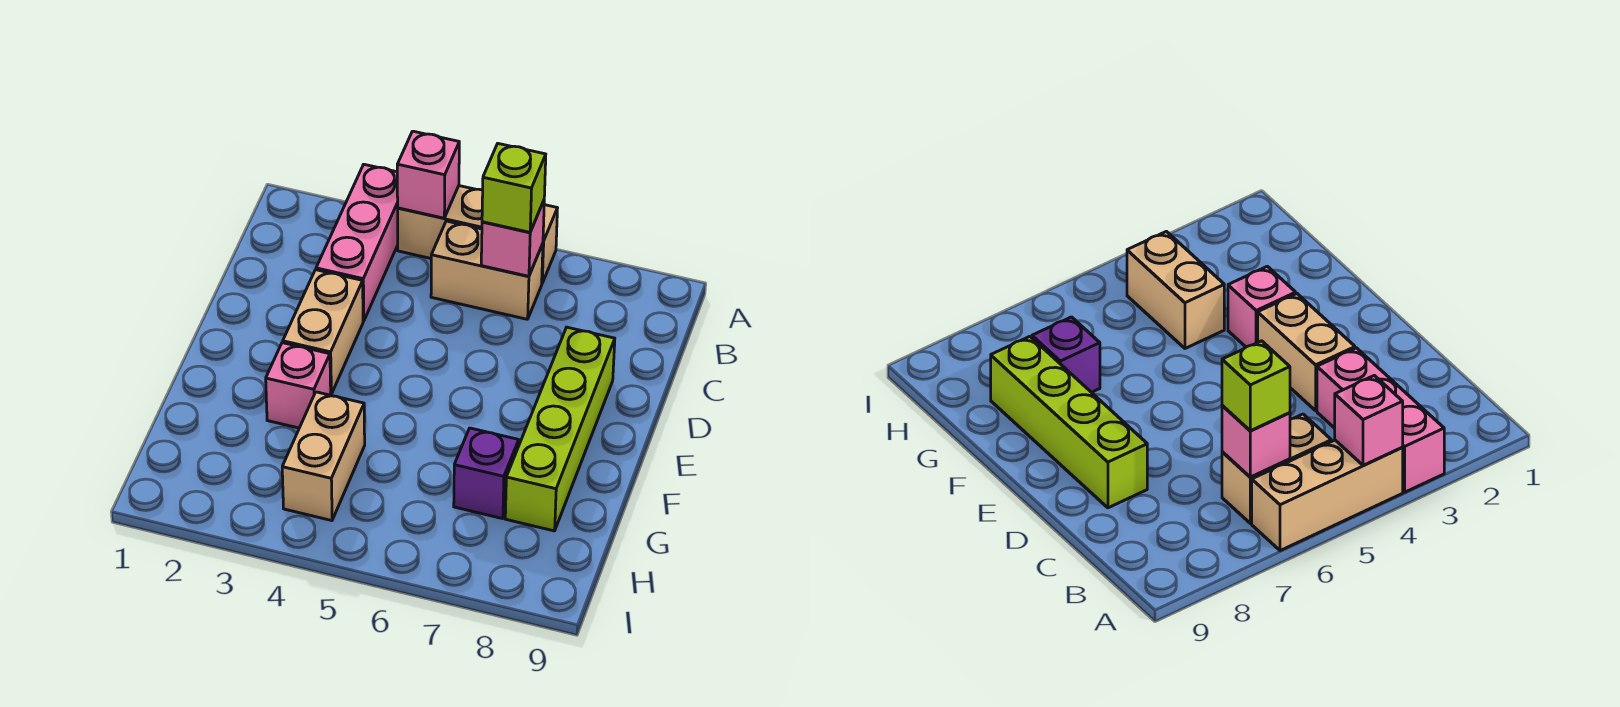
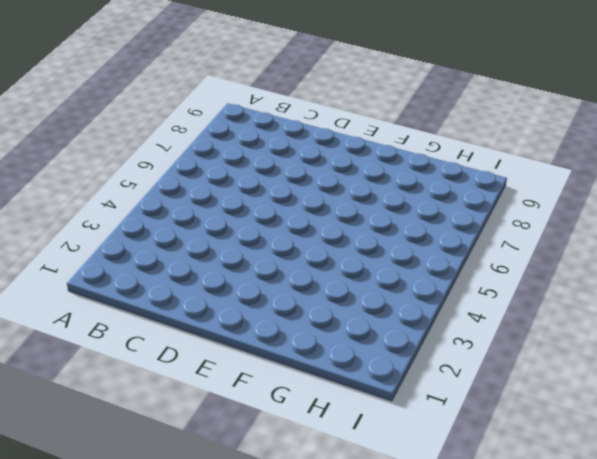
none -> pink 1x3 brick [316,164,398,321]
none -> tan 1x3 brick [398,186,557,283]

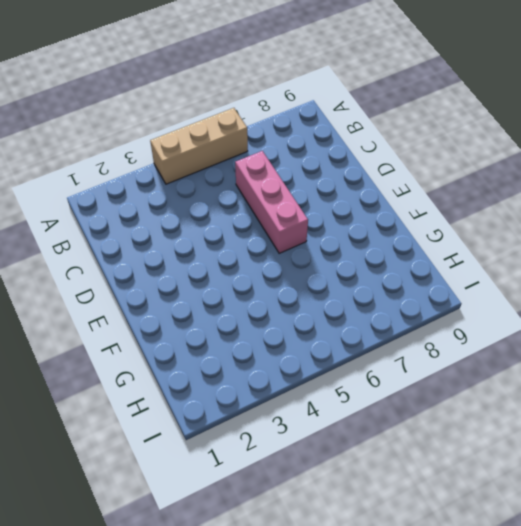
pink 1x3 brick [235,151,308,253] -> pink 1x3 brick moved to [316,164,398,321]
none -> tan 1x2 brick [431,221,543,319]
none -> tan 1x2 brick [283,270,363,394]

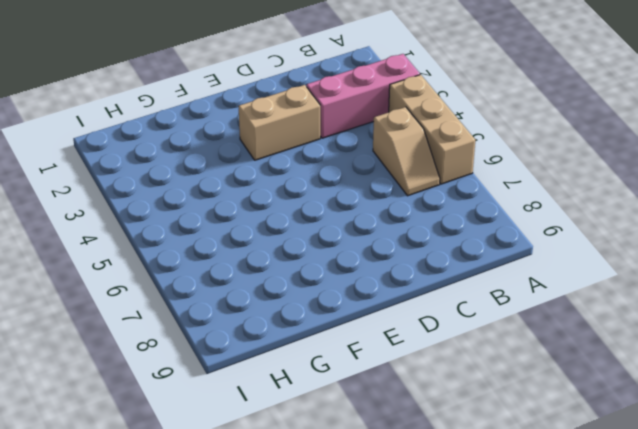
tan 1x2 slope [373,107,440,196] -> tan 1x2 brick [431,221,543,319]
none -> lime 1x4 brick [505,327,615,531]
none -> pink 1x1 brick [266,343,331,428]

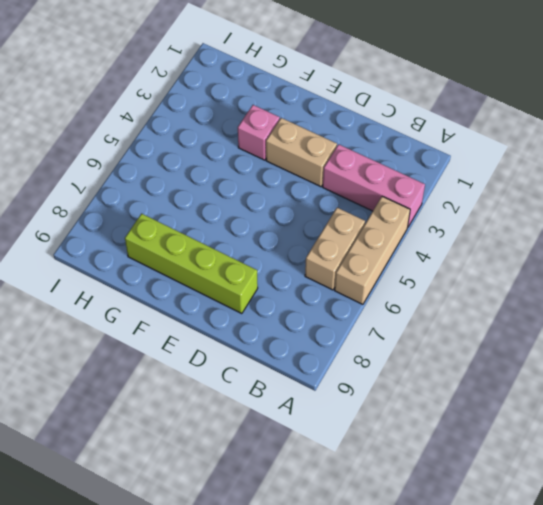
none -> tan 1x2 brick [282,392,365,521]
none -> purple 1x1 brick [454,428,519,519]

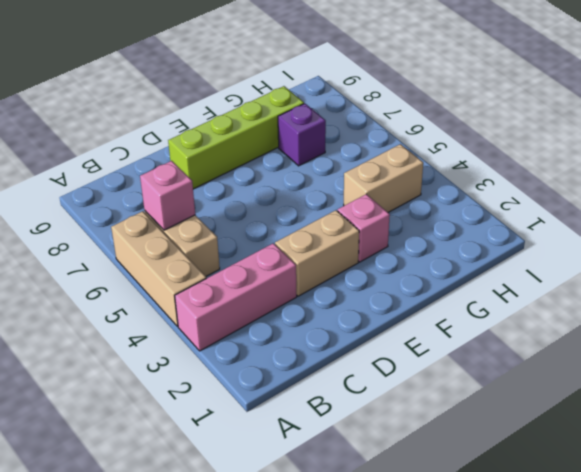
none -> pink 1x1 brick [397,131,459,218]
none -> lime 1x1 brick [482,144,546,232]

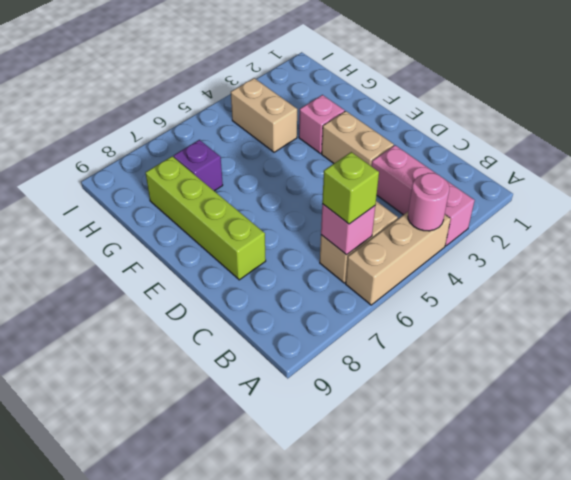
pink 1x1 round brick [408,173,449,231] -> pink 1x1 brick [397,131,459,218]

